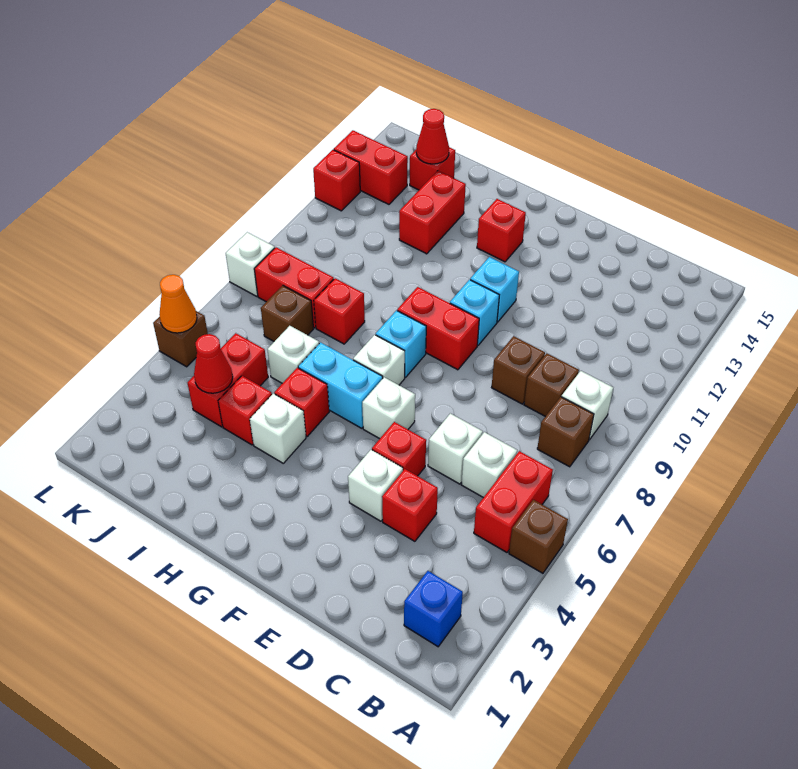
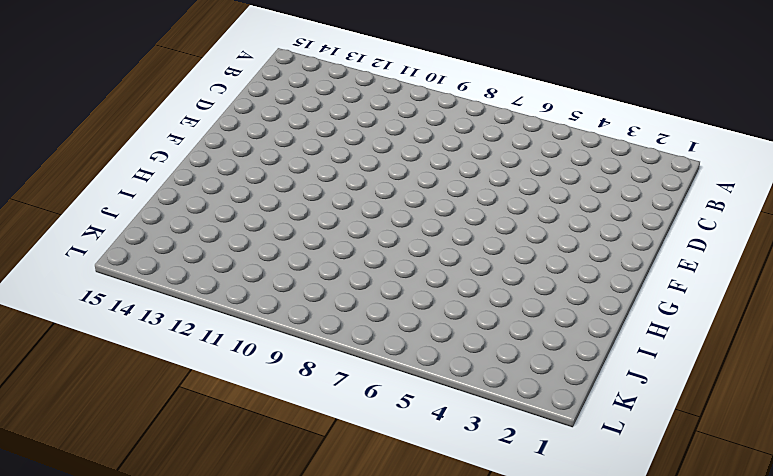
none -> brown 1x1 brick [509,500,568,573]
none -> blue 1x1 brick [404,571,463,647]
none -> red 1x2 brick [474,451,553,552]
none -> brown 1x1 brick [537,397,594,467]

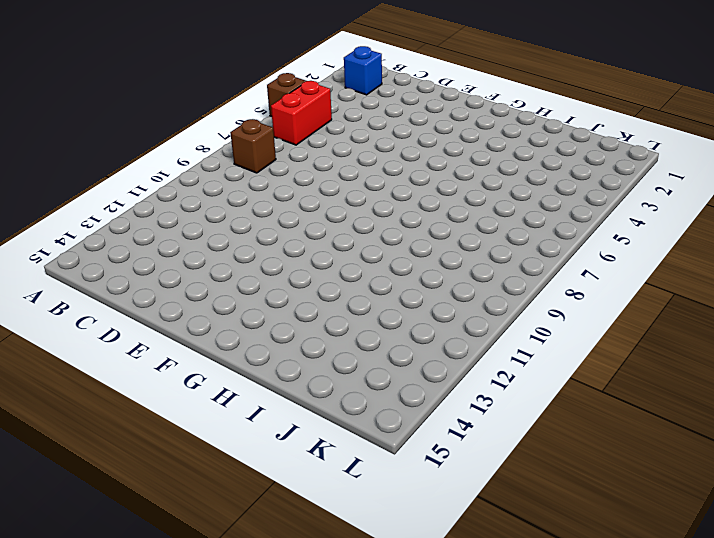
none -> white 1x1 brick [562,371,613,440]
none -> white 1x1 brick [462,432,517,498]
none -> brown 1x1 brick [524,354,579,416]
none -> red 1x1 brick [382,469,438,541]

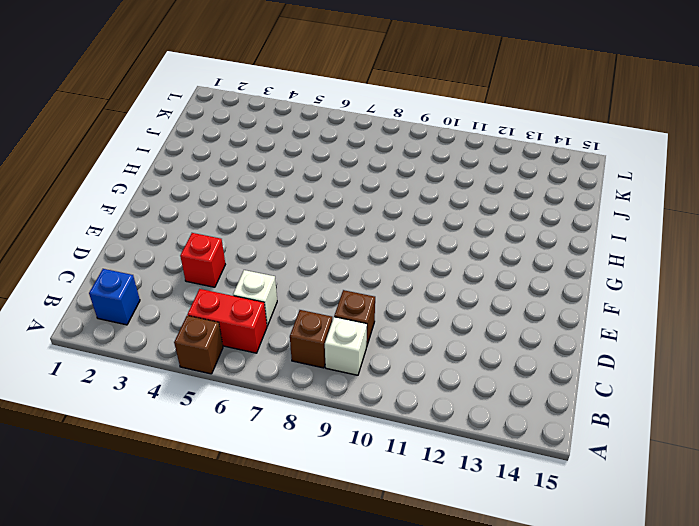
none -> white 1x1 brick [428,413,483,484]
none -> brown 1x1 brick [492,336,545,404]
none -> white 1x1 brick [348,450,403,521]
none -> red 1x1 brick [372,422,426,476]

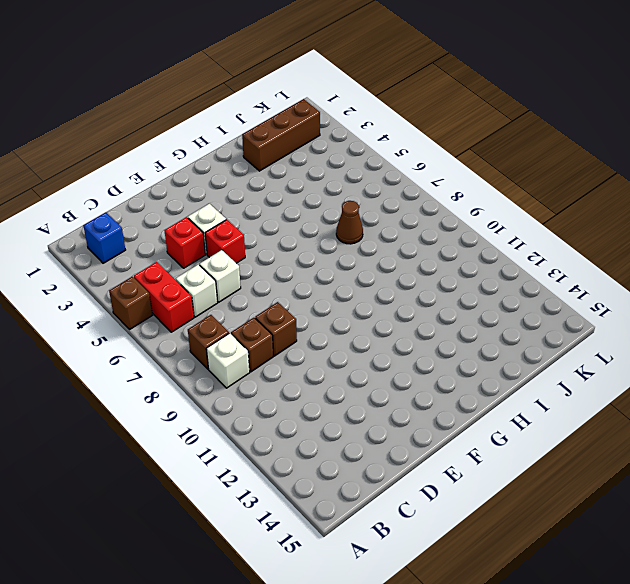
brown 1x3 brick [242,99,320,171] -> none
brown 1x1 cone [336,201,363,244] -> none
none -> white 1x1 brick [362,377,415,439]
none -> red 1x2 brick [397,287,479,370]
none -> cyan 1x1 brick [450,280,499,345]
none -> cyan 1x1 brick [470,257,519,322]

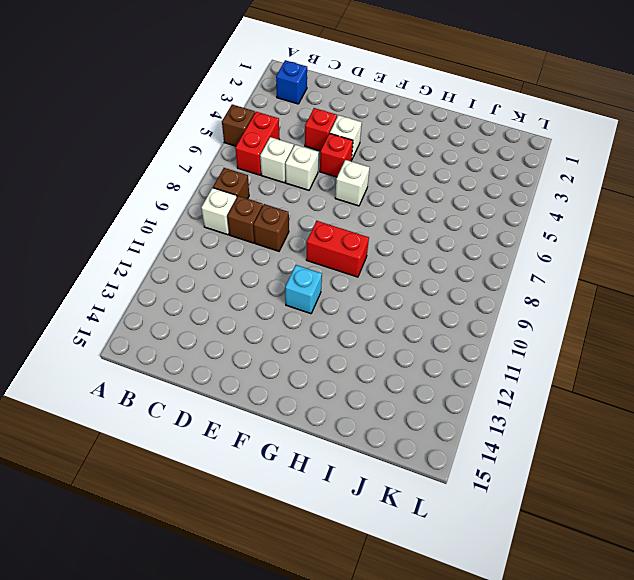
none -> cyan 1x1 brick [450,280,499,345]
none -> cyan 1x2 brick [298,342,383,428]
none -> white 1x1 brick [353,335,405,385]
none -> cyan 1x1 brick [376,311,426,377]

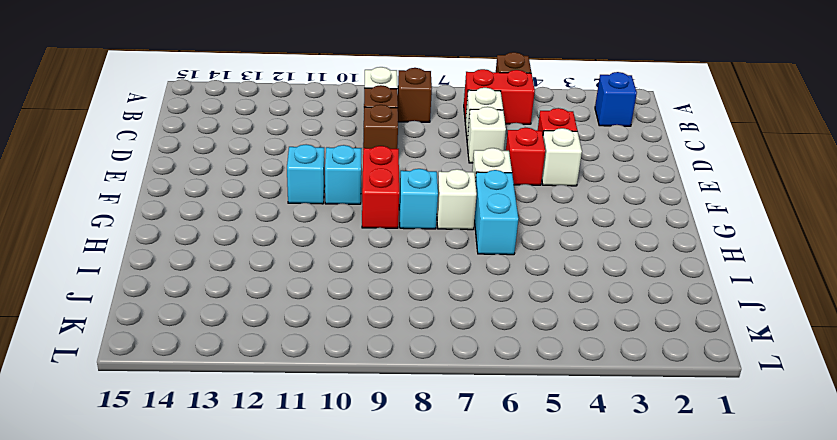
none -> red 1x1 brick [477,199,526,262]
none -> white 1x1 brick [250,394,306,463]
none -> red 1x1 brick [274,368,329,436]
none -> red 1x1 brick [218,376,272,445]

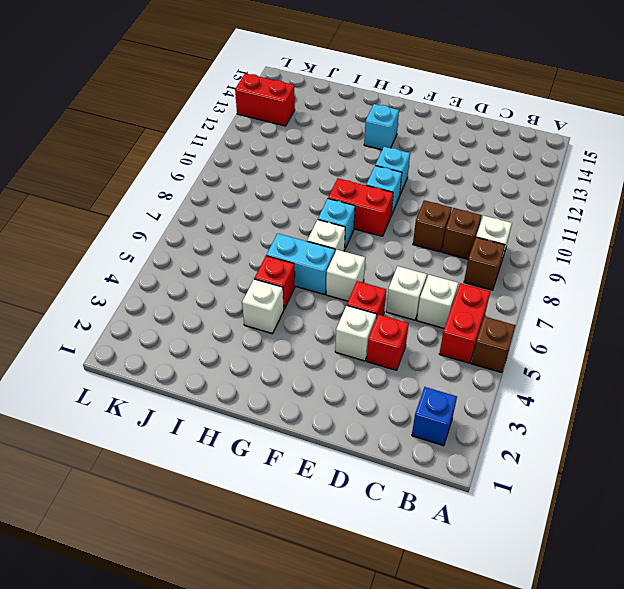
cyan 1x1 brick [364,104,399,150] -> red 1x1 brick [477,199,526,262]
none -> red 1x1 brick [218,376,272,445]
none -> white 1x1 brick [267,326,319,383]
none -> red 1x1 brick [314,278,365,344]
none -> red 1x2 brick [399,171,466,254]

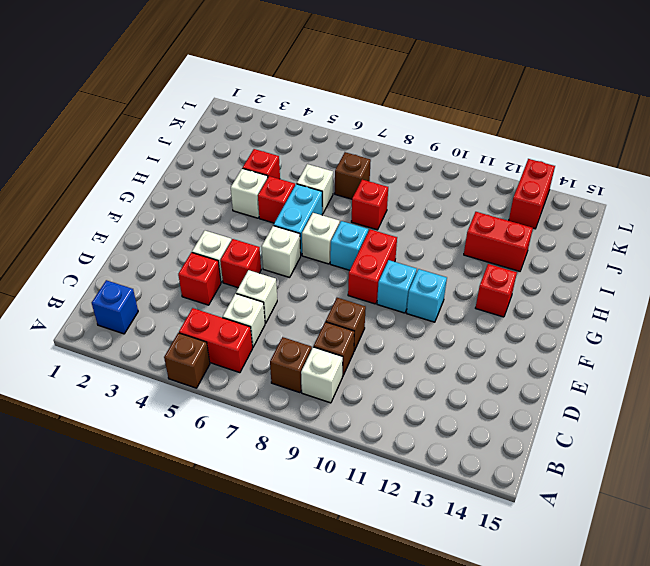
none -> red 1x2 brick [188,333,268,427]
none -> red 1x2 brick [254,247,334,328]
none -> red 1x1 brick [410,147,455,190]
none -> brown 1x1 brick [153,311,208,367]

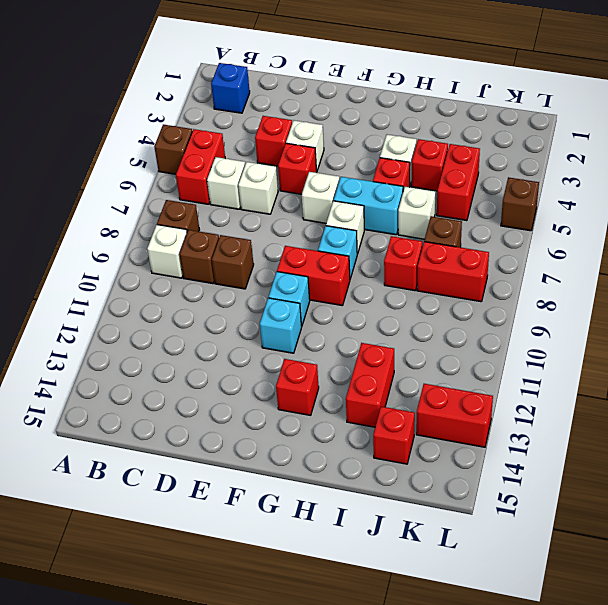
none -> white 1x1 brick [226,232,275,296]
none -> red 1x1 brick [313,150,360,211]
none -> red 1x1 cone [194,334,233,393]
none -> red 1x1 cone [416,109,449,164]

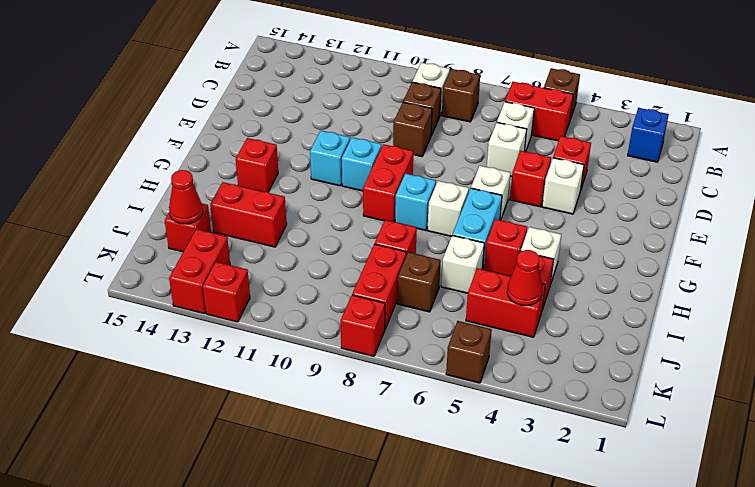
red 1x1 brick [341,295,385,356] -> white 1x1 brick [226,232,275,296]
none -> orange 1x1 cone [159,275,197,333]

